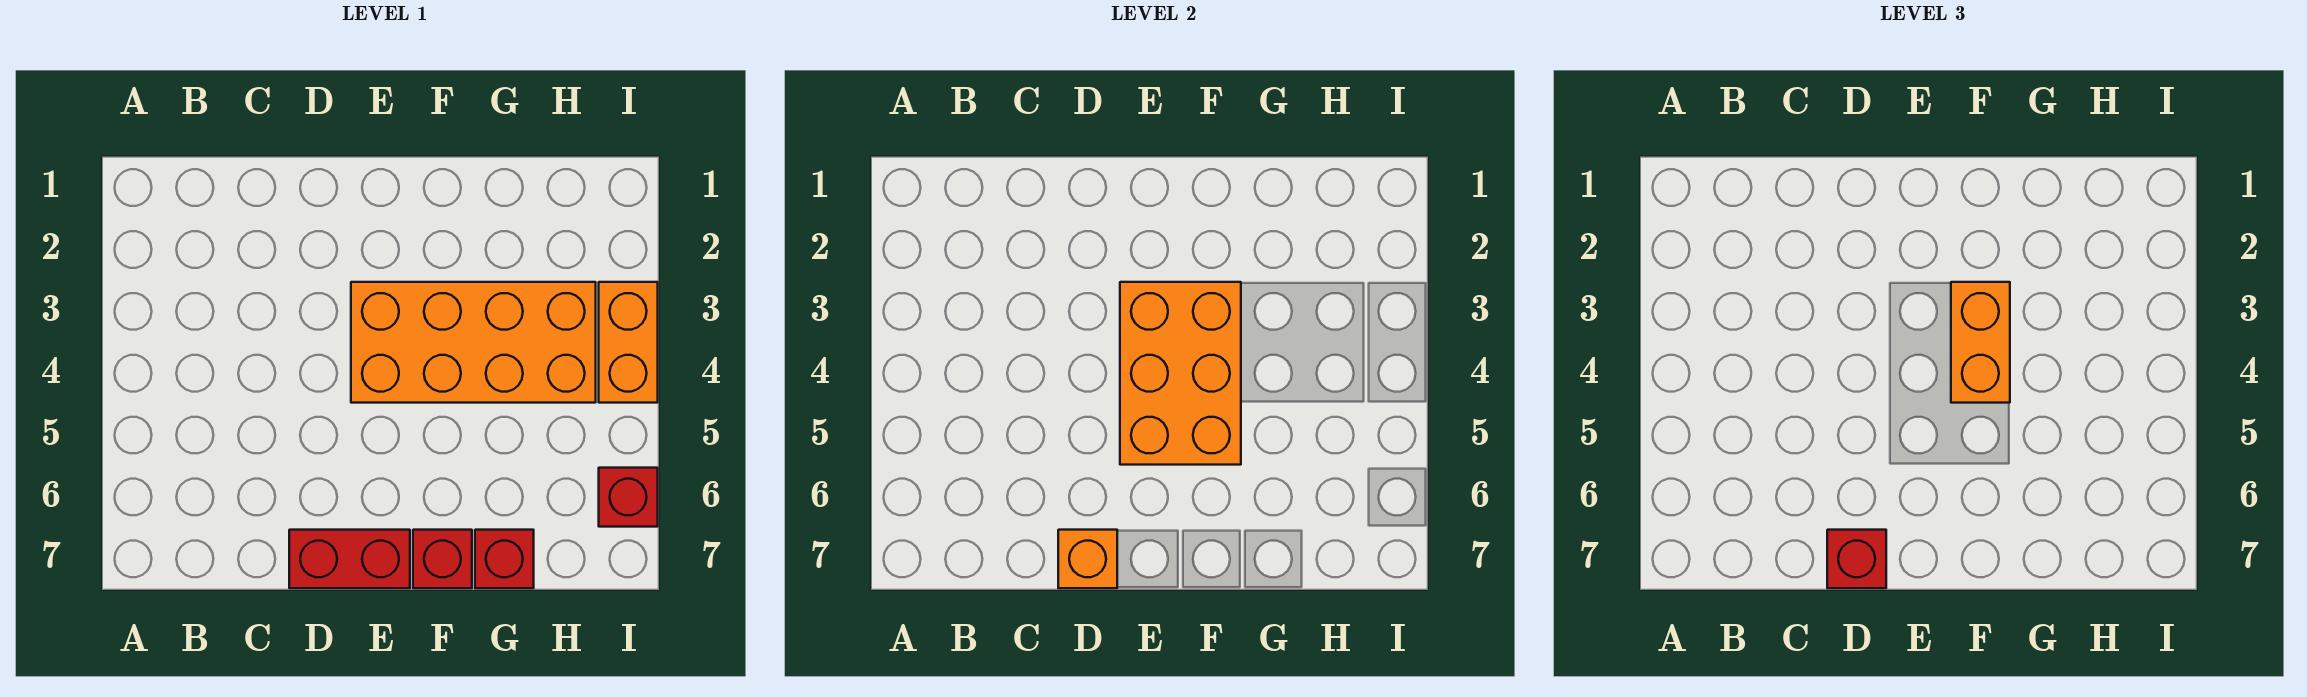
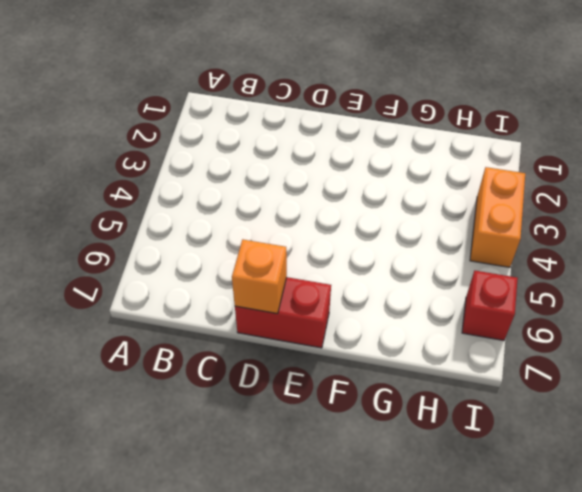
none -> orange 2x4 brick [351,282,596,403]
none -> red 1x1 brick [413,530,472,588]

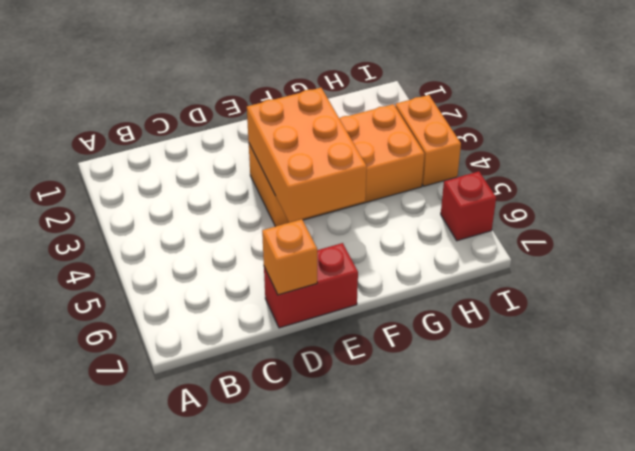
none -> red 1x1 brick [413,530,472,588]
none -> red 1x1 brick [475,530,534,588]

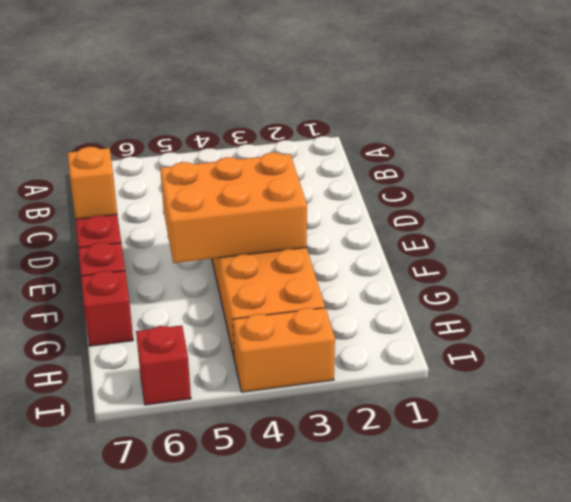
none -> red 1x1 brick [1827,530,1886,588]
none -> orange 1x2 brick [1951,282,2010,403]

